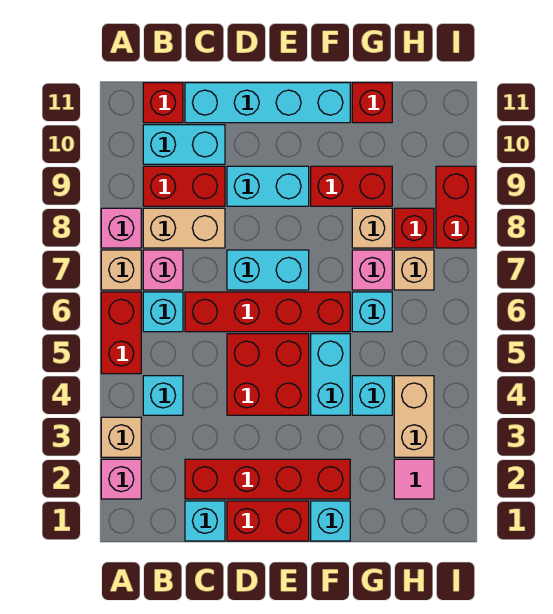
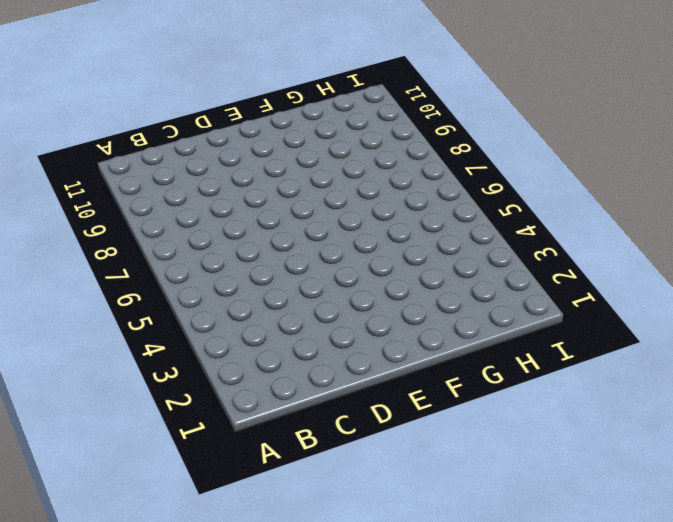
none -> pink 1x1 brick [101,459,141,499]
none -> tan 1x1 brick [101,417,141,457]
none -> red 1x2 brick [101,292,141,374]
none -> tan 1x1 brick [101,250,141,290]

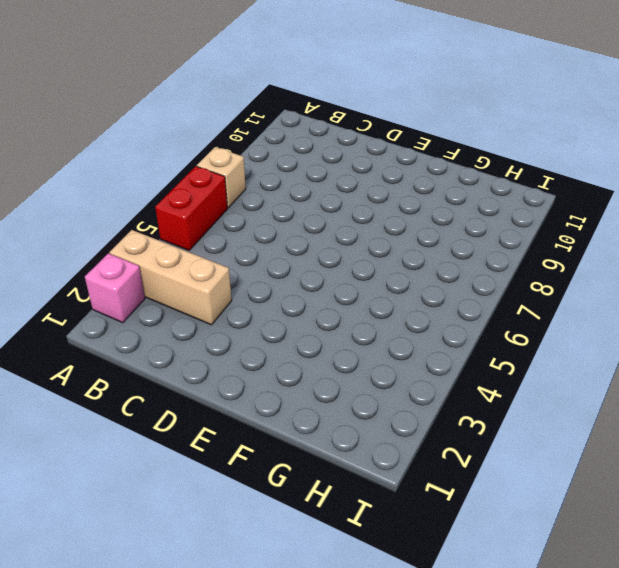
tan 1x3 brick [109,230,232,325] -> tan 1x1 brick [101,417,141,457]
none -> pink 1x1 brick [101,208,141,248]
none -> cyan 1x1 brick [143,376,183,415]
none -> cyan 1x1 brick [143,292,183,332]
none -> pink 1x1 brick [143,250,183,290]

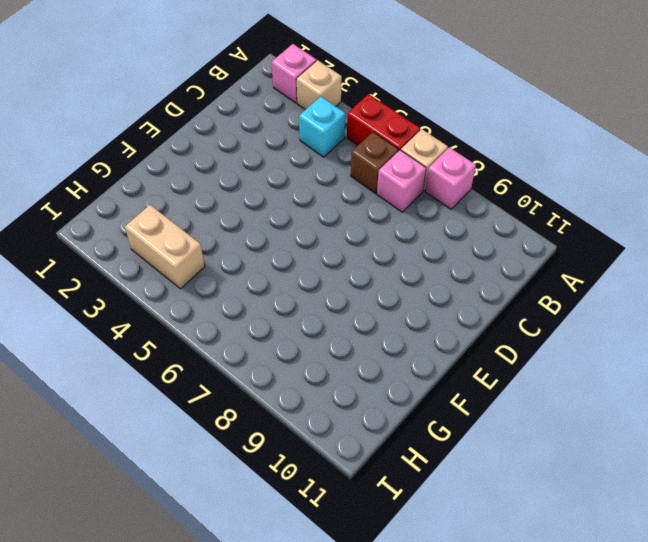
brown 1x1 brick [351,132,399,193] -> cyan 1x1 brick [143,292,183,332]
none -> tan 1x2 brick [143,208,225,248]
none -> red 1x2 brick [143,166,225,206]
none -> cyan 1x2 brick [143,125,225,164]
none -> red 1x1 brick [143,83,183,123]

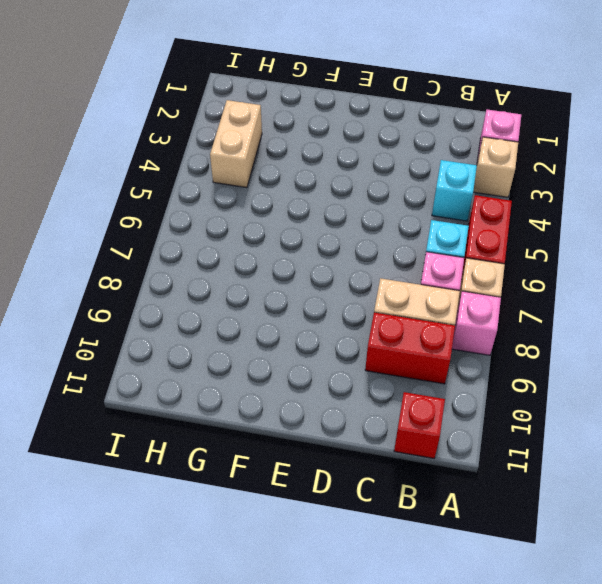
none -> cyan 1x2 brick [143,125,225,164]
none -> cyan 1x1 brick [185,501,225,541]
none -> red 1x4 brick [185,459,350,499]
none -> red 1x4 brick [185,292,350,332]

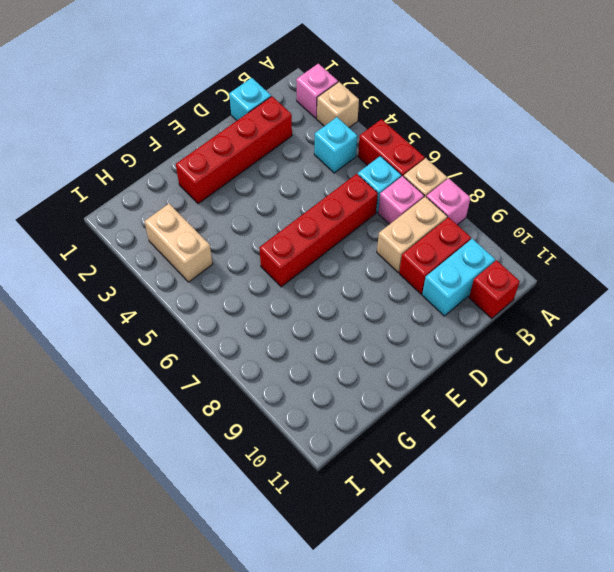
none -> cyan 1x4 brick [185,83,350,123]
none -> red 1x2 brick [227,501,309,541]
none -> red 2x2 brick [227,334,309,415]
none -> cyan 1x2 brick [227,250,309,290]

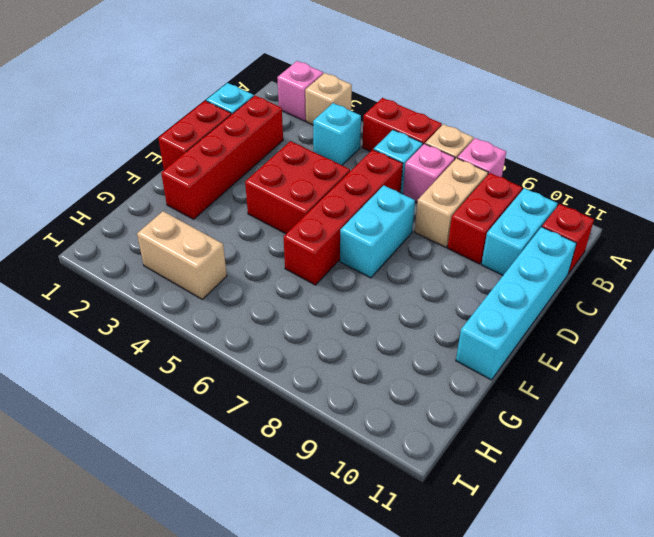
none -> cyan 1x2 brick [227,166,309,206]
none -> cyan 1x1 brick [311,501,350,541]
none -> cyan 1x2 brick [311,334,350,415]
none -> red 1x2 brick [311,166,392,206]

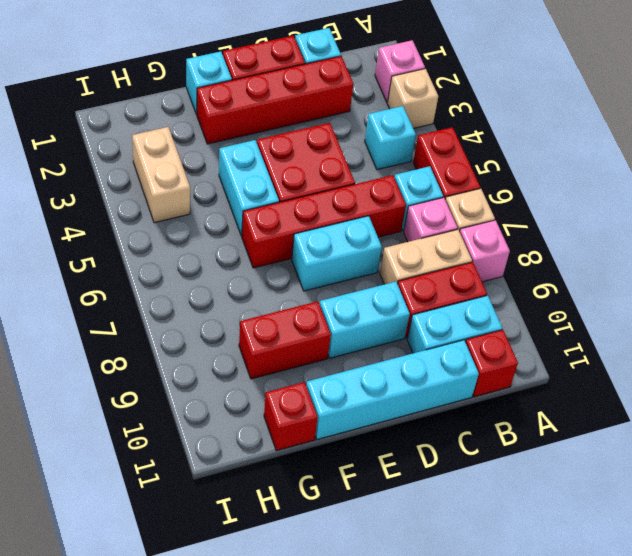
none -> cyan 1x1 brick [352,376,392,415]
none -> cyan 1x1 brick [352,292,392,332]
none -> pink 1x1 brick [352,250,392,290]
none -> tan 1x1 brick [352,208,392,248]

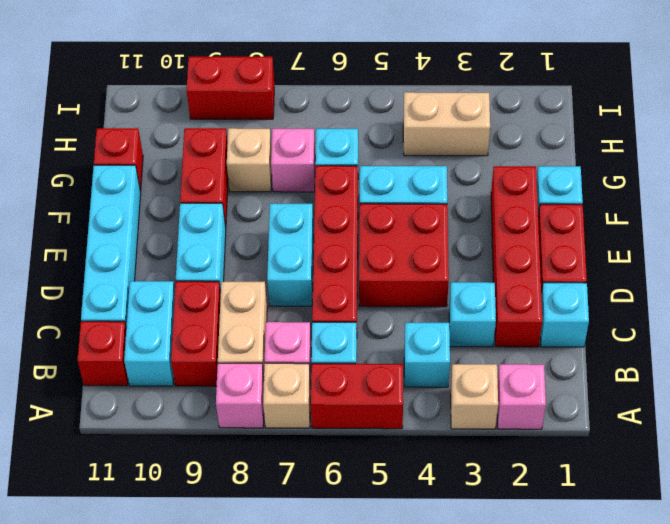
cyan 1x1 brick [449,282,496,347] -> cyan 1x1 brick moved to [352,376,392,415]
none -> pink 1x1 tile [394,459,434,499]
none -> tan 1x1 brick [394,250,434,290]
none -> red 1x1 brick [394,208,434,248]

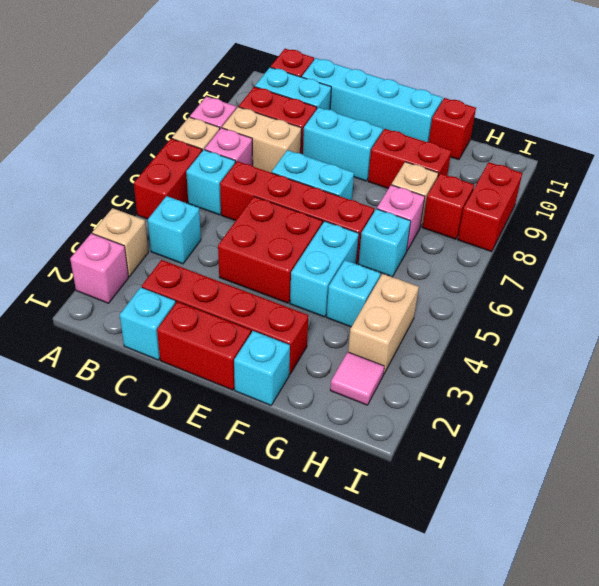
none -> tan 1x1 brick [394,250,434,290]

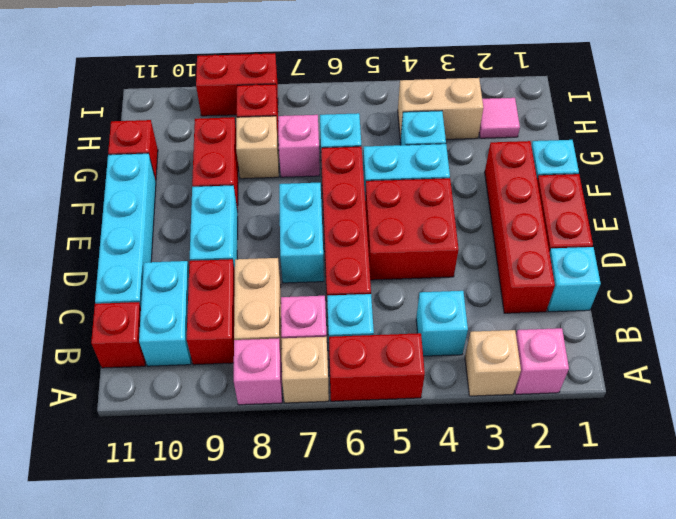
none -> tan 1x1 brick [394,250,434,290]

